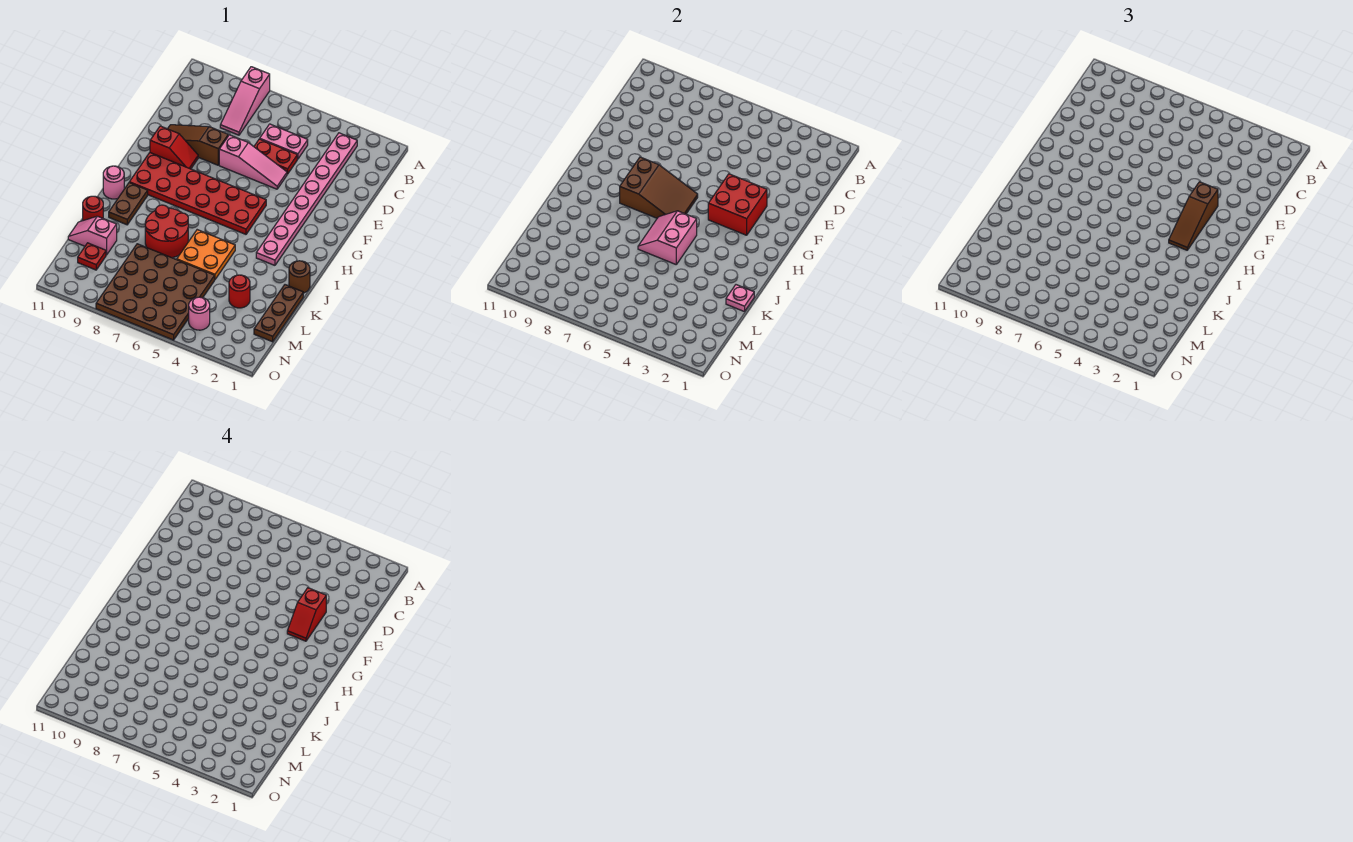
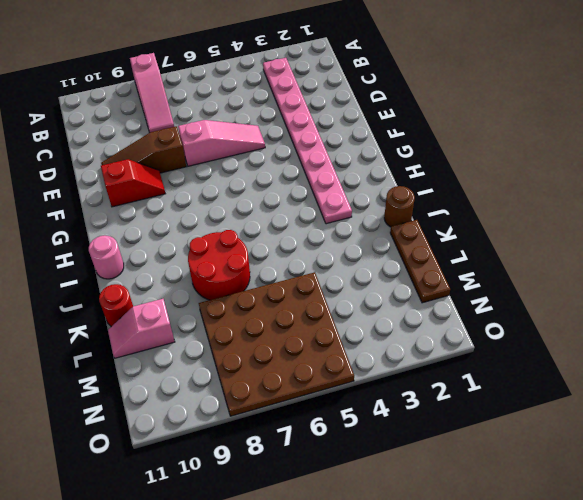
none -> pink 1x2 plate [260,124,308,159]
none -> red 1x2 plate [254,139,297,174]
none -> red 2x6 plate [129,153,266,234]

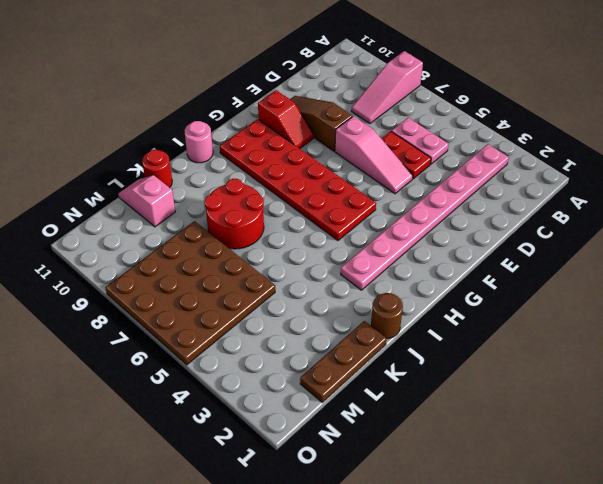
none -> brown 1x2 plate [109,183,148,225]
none -> orange 2x2 plate [177,230,235,279]
none -> red 1x1 round brick [229,275,250,308]

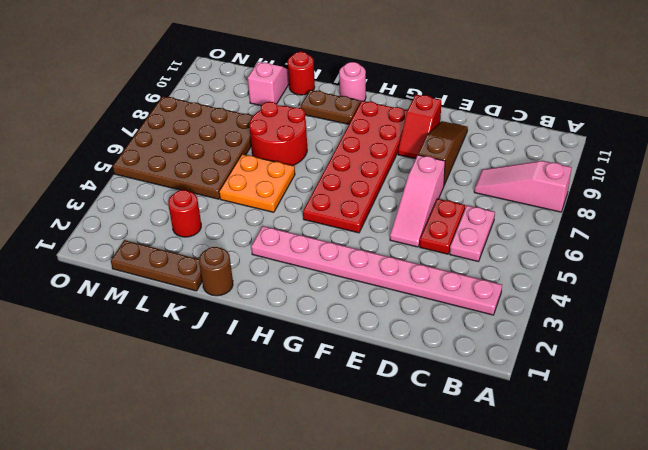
none -> red 1x1 plate [78,243,106,270]
none -> pink 1x1 round brick [189,297,210,330]
none -> red 2x2 brick [708,174,767,235]

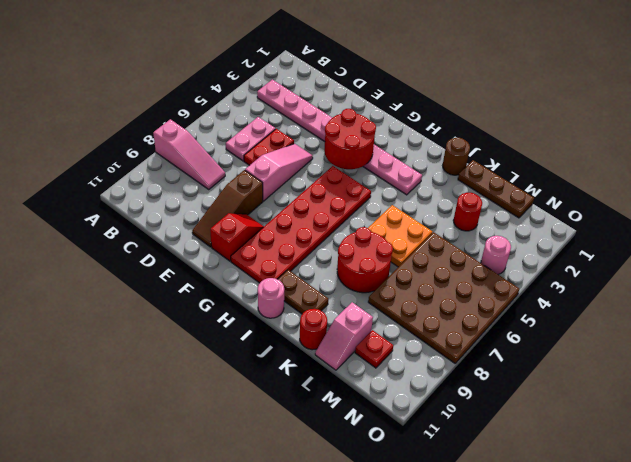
red 2x2 round brick [324,109,376,169] -> red 2x2 brick [708,174,767,235]
none -> brown 2x3 slope [620,157,698,218]
none -> pink 2x2 slope [638,211,697,264]
none -> pink 1x1 plate [726,285,754,312]

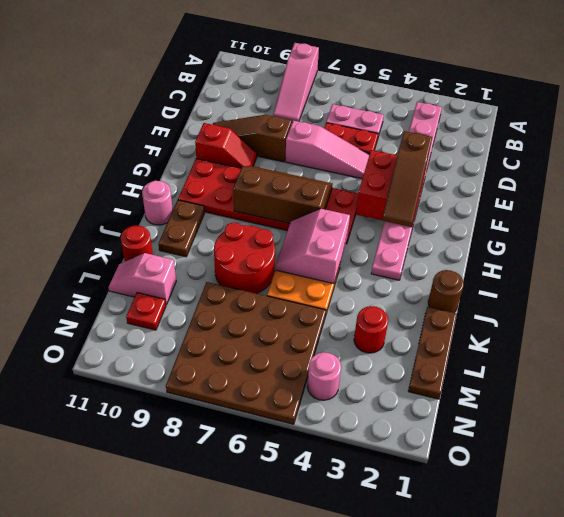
brown 2x3 slope [233,166,332,224] -> brown 2x3 slope turned to [620,157,698,218]
none -> pink 1x1 plate [726,285,754,312]
none -> red 1x2 slope [287,588,326,641]

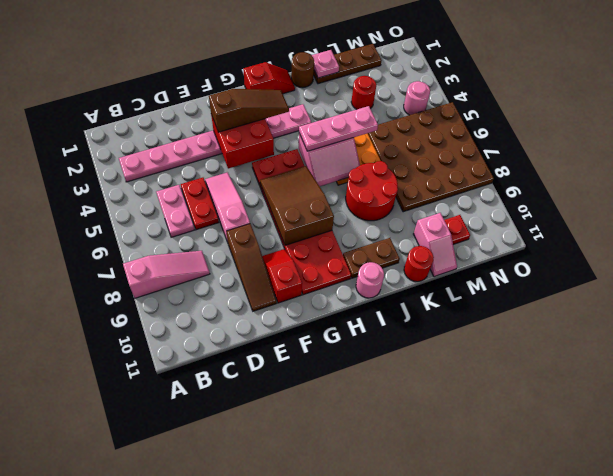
red 1x2 slope [243,62,295,94] -> red 1x2 slope moved to [287,588,326,641]
pink 1x3 plate [299,106,378,151] -> none

